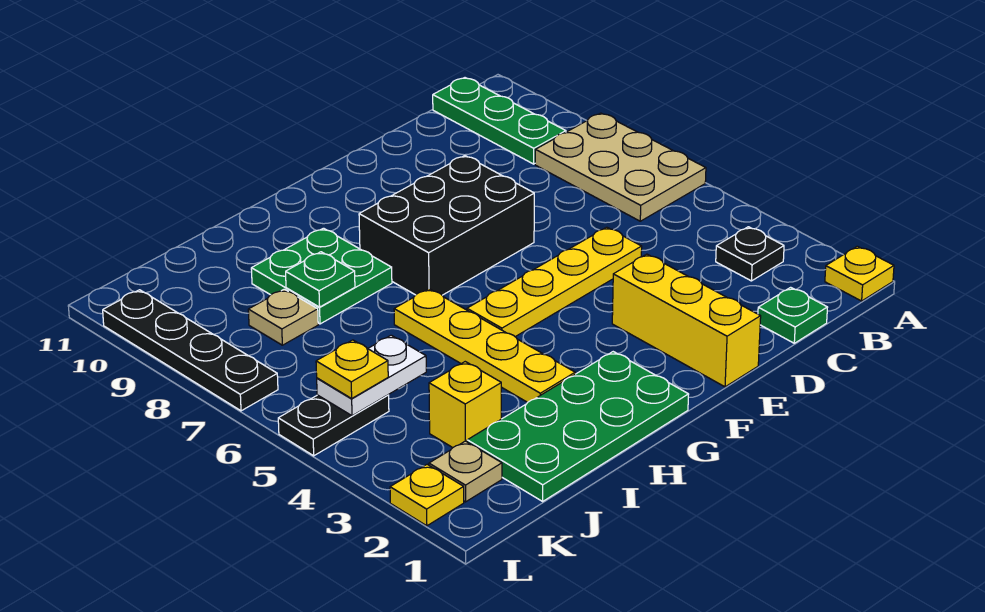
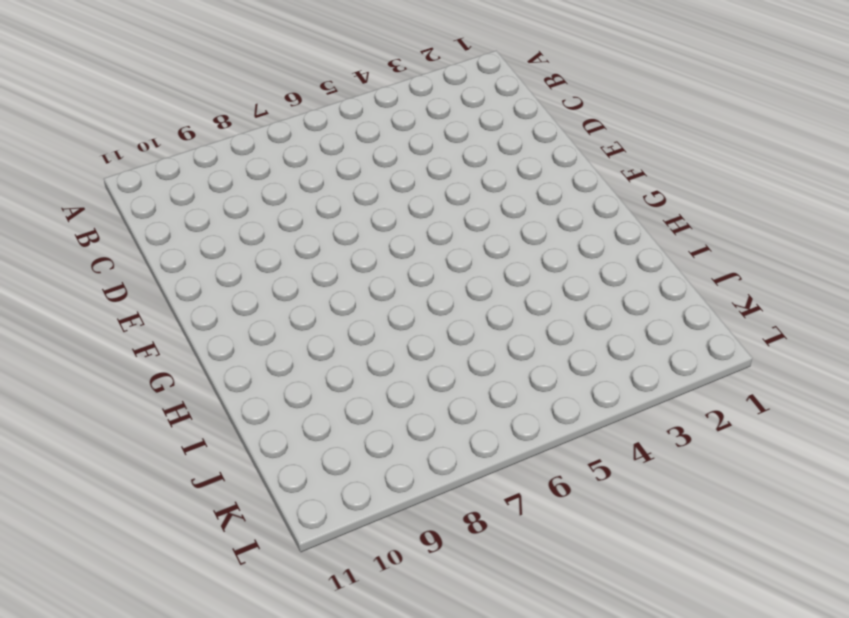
none -> yellow 1x1 plate [825,246,894,301]
none -> tan 2x3 plate [535,113,706,221]
none -> black 1x1 plate [716,227,784,281]

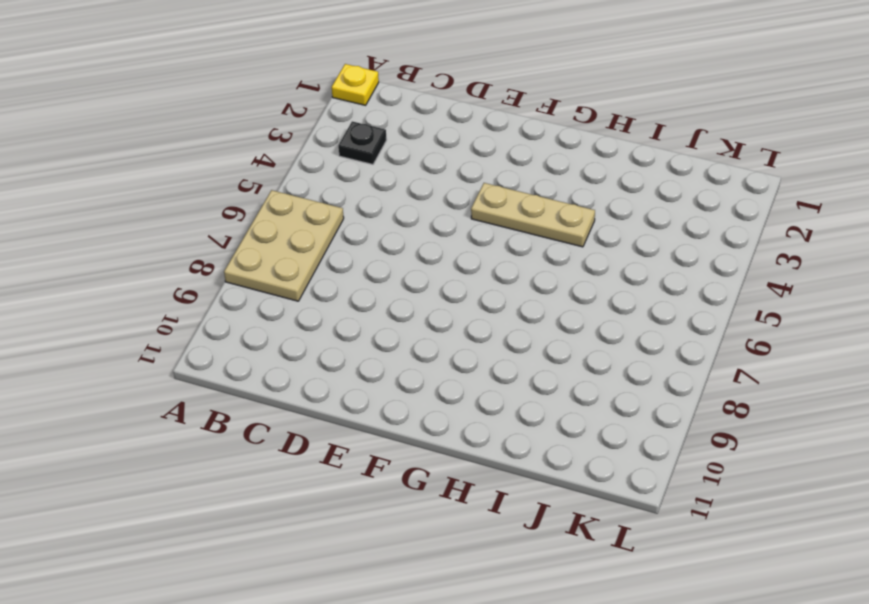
tan 1x3 plate [471,183,595,247] -> yellow 1x4 plate [394,289,575,402]
none -> green 1x3 plate [433,78,566,164]
none -> green 1x1 plate [758,287,828,343]
none -> yellow 1x4 plate [467,227,642,337]

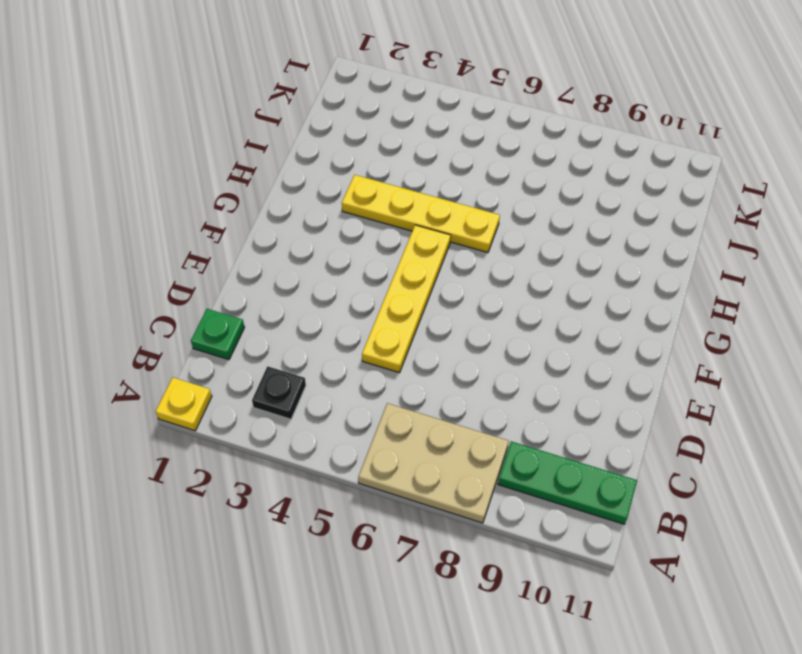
none -> yellow 1x3 brick [612,254,761,387]
none -> black 2x3 brick [359,156,534,295]
none -> green 2x4 plate [467,352,689,501]

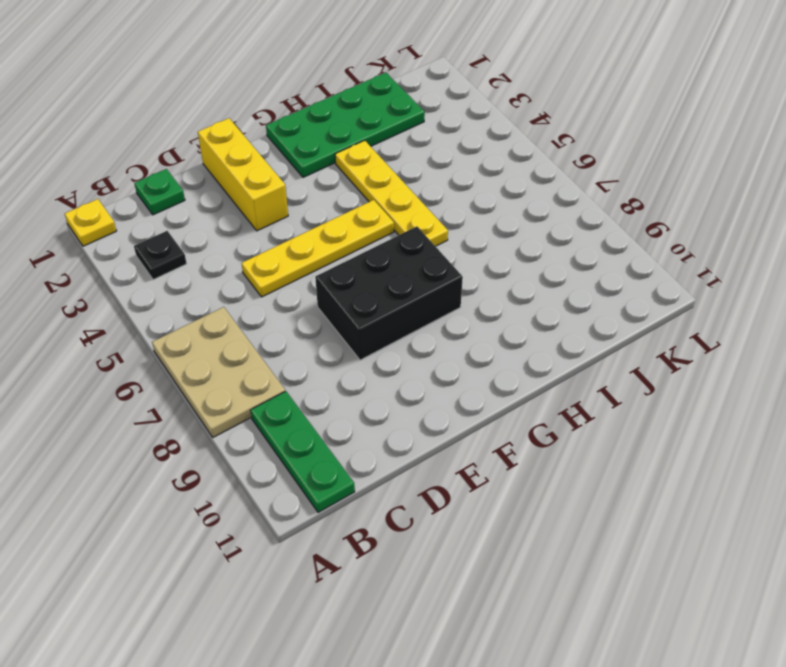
none -> green 2x2 plate [251,228,392,324]
none -> yellow 1x1 brick [429,362,501,448]
none -> tan 1x1 plate [248,289,318,345]

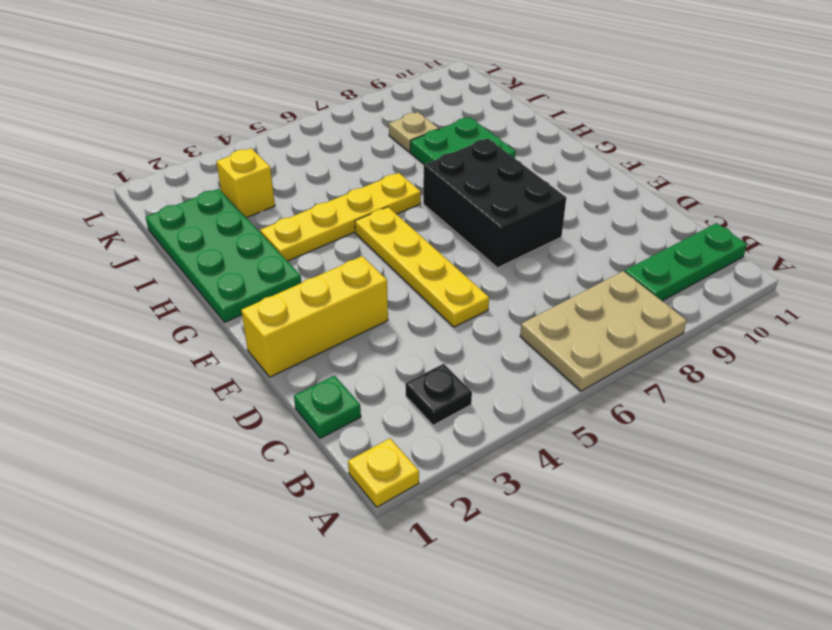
none -> tan 1x1 plate [429,441,502,502]
none -> black 1x2 plate [278,395,389,456]
none -> yellow 1x1 plate [390,464,464,526]

